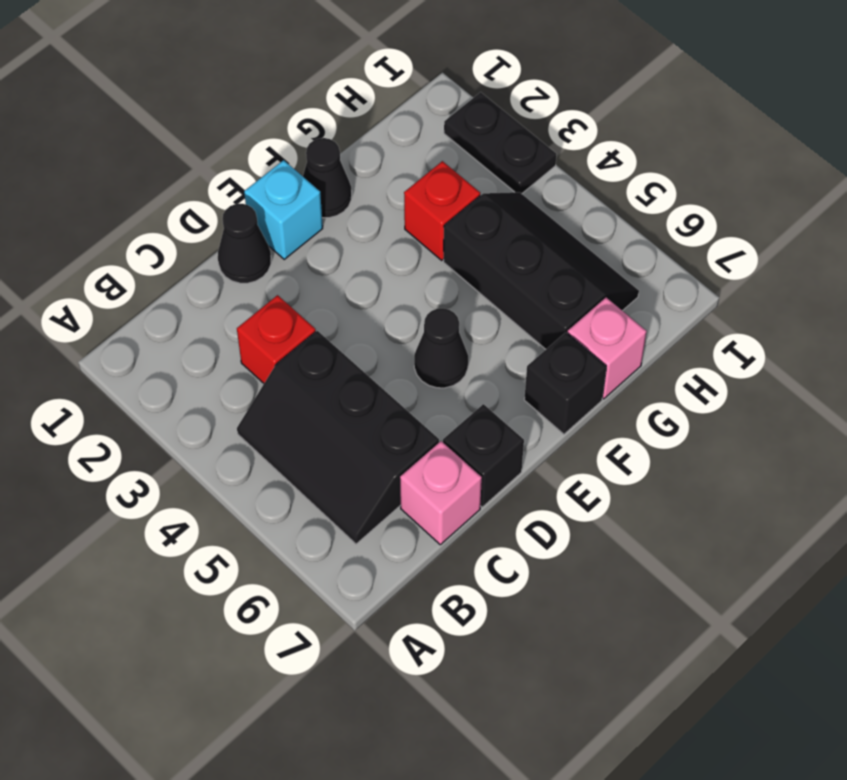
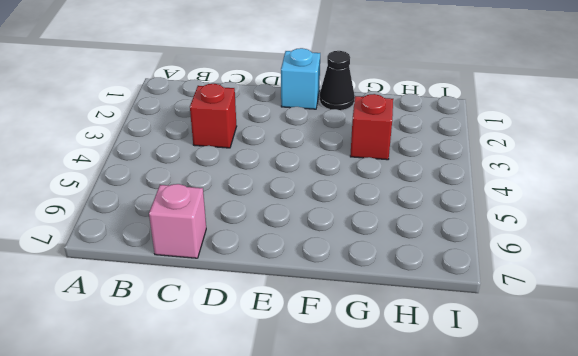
none -> black 2x3 slope [237,331,439,544]
none -> black 1x1 cone [218,204,271,283]
none -> black 1x1 brick [443,404,524,507]

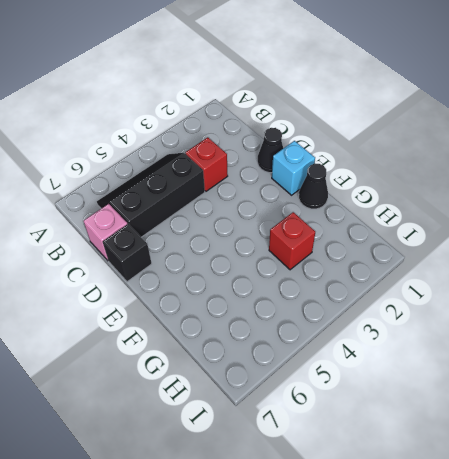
none -> black 1x1 cone [414,308,468,388]
none -> black 1x1 brick [524,332,606,434]
none -> black 2x3 slope [444,192,639,349]

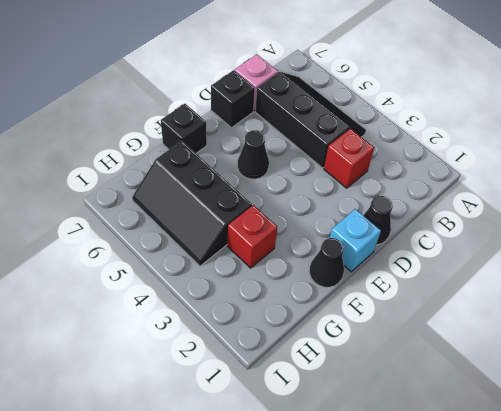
none -> pink 1x1 brick [568,298,647,399]
none -> black 1x2 plate [444,92,556,194]

